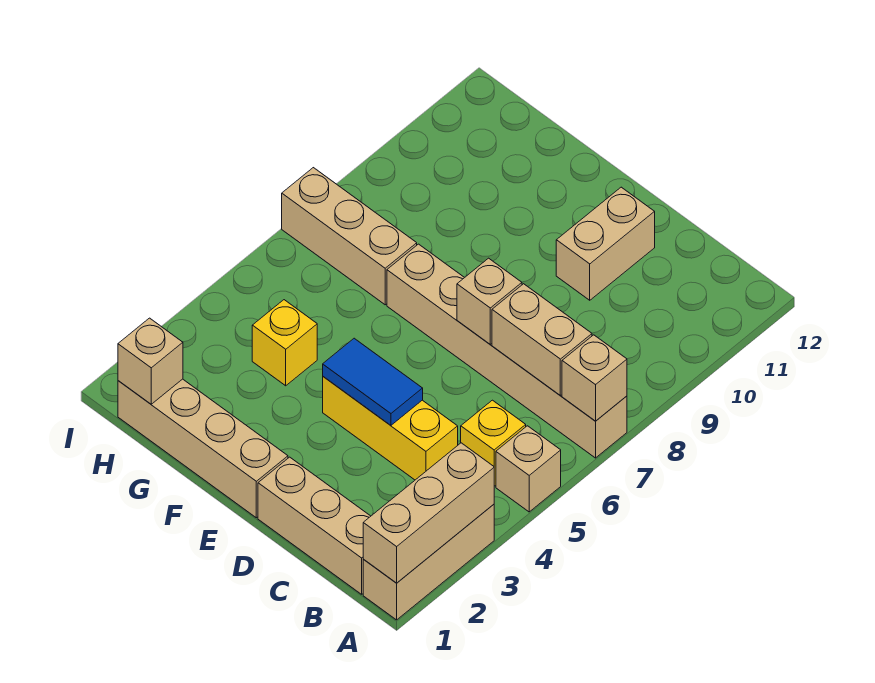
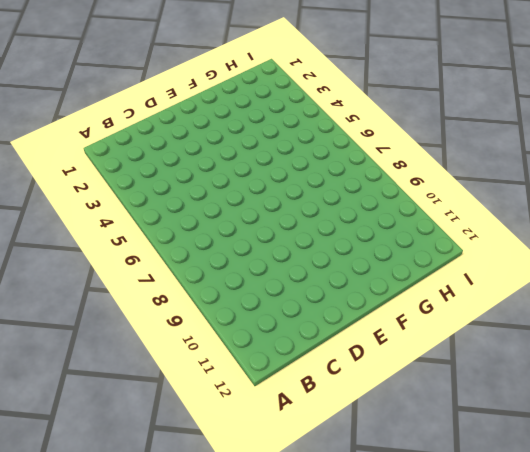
none -> tan 1x3 brick [363,504,494,620]
none -> tan 1x1 brick [496,426,561,512]
none -> tan 1x6 brick [387,244,627,458]

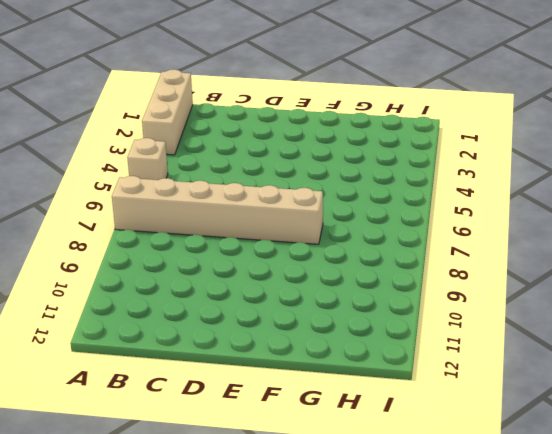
none -> tan 1x3 brick [258,457,371,594]
none -> yellow 1x1 brick [461,400,526,486]
none -> yellow 1x3 brick [323,377,458,480]

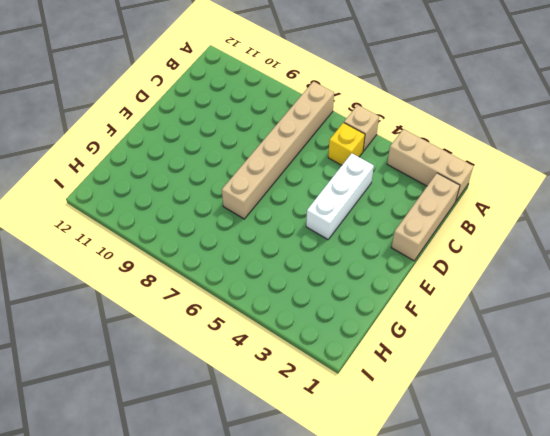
white 1x3 brick [306,153,374,239] -> yellow 1x3 brick [323,377,458,480]
none -> tan 1x2 brick [556,187,655,300]
none -> tan 1x4 brick [118,379,288,518]
none -> yellow 1x1 brick [252,300,317,386]

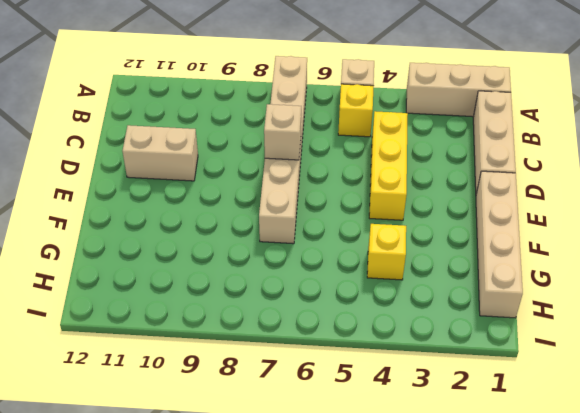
none -> tan 1x3 brick [282,168,417,305]
none -> tan 1x3 brick [363,443,494,583]
none -> tan 1x1 brick [562,335,627,421]

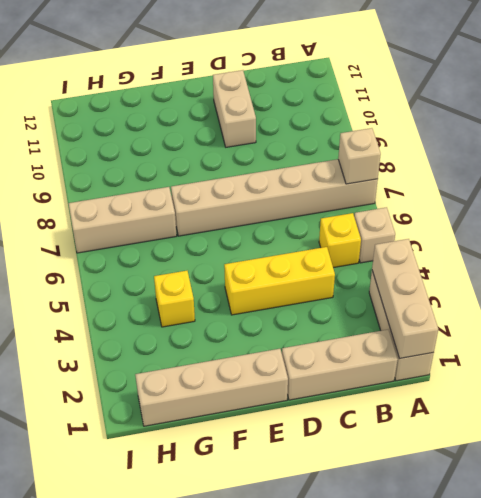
none -> tan 1x2 brick [492,284,592,395]
none -> blue 1x2 tile [323,338,423,425]
none -> tan 1x1 brick [457,258,522,344]

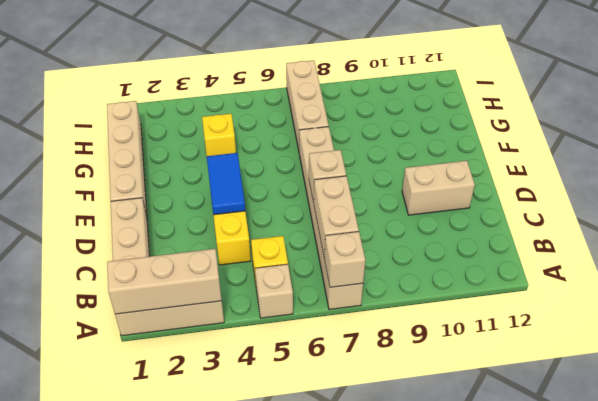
none -> tan 1x1 brick [118,318,183,404]

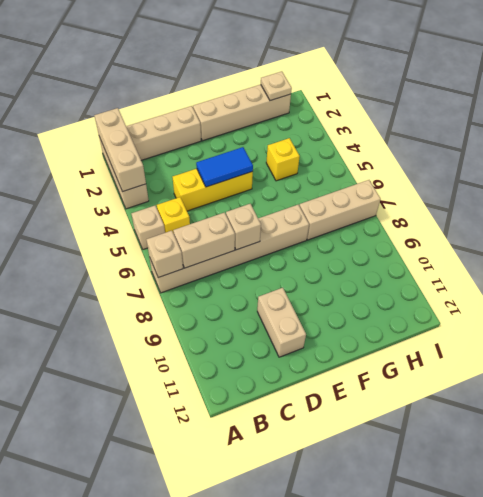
tan 1x1 plate [261,71,292,101] -> tan 1x1 brick [118,318,183,404]

